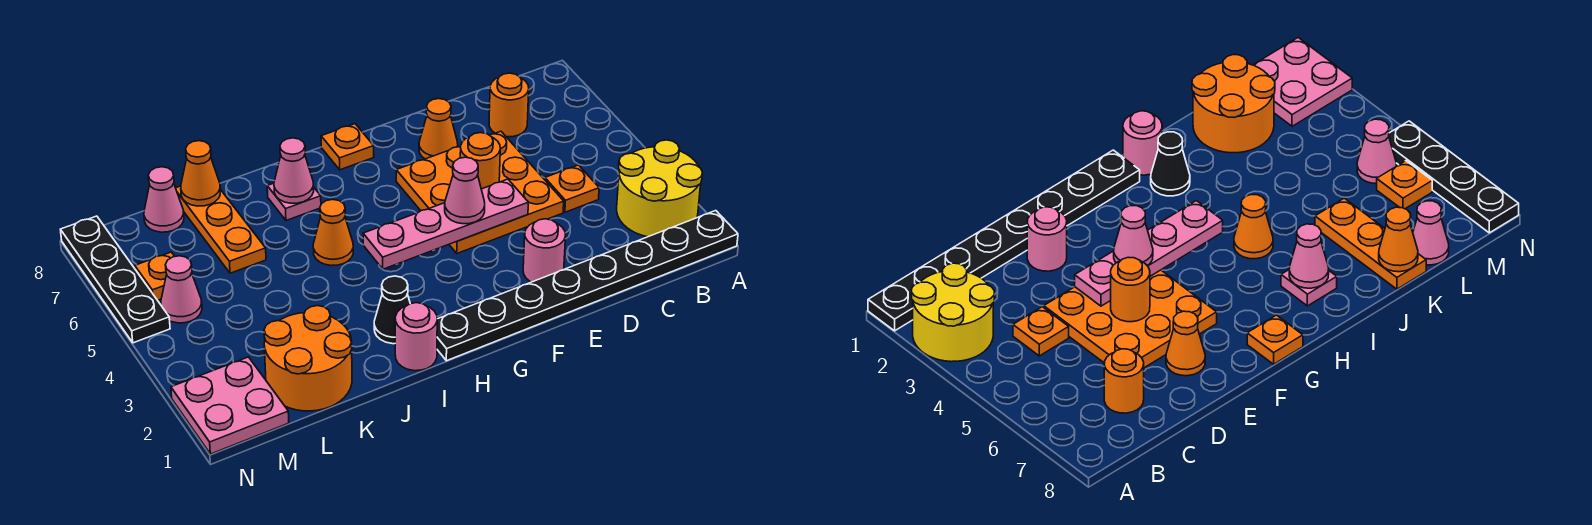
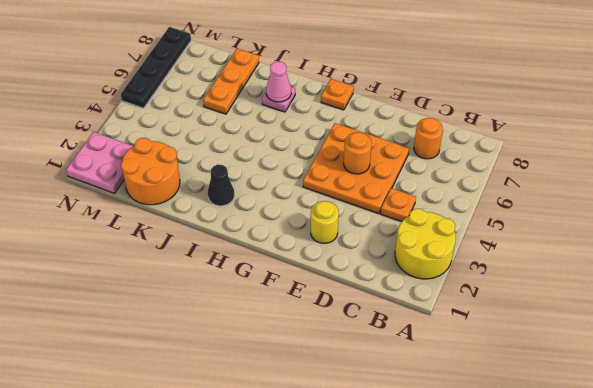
yellow 1x1 round brick [311,201,339,243] -> pink 1x1 round brick [523,219,566,282]
none -> black 1x8 plate [437,211,738,361]
none -> orange 1x1 cone [419,99,458,159]
none -> pink 1x1 round brick [395,303,437,371]

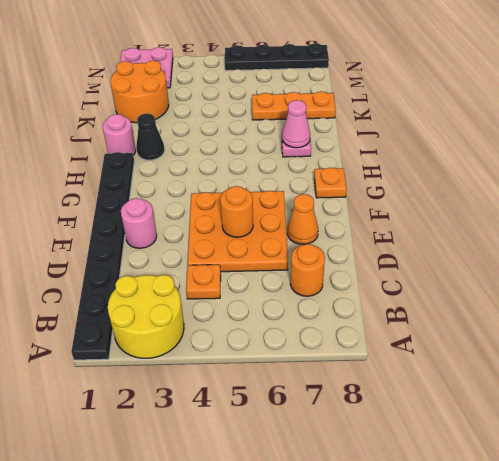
none -> orange 1x1 cone [313,200,353,265]
none -> pink 1x1 cone [144,167,184,232]
none -> pink 1x1 cone [161,256,202,323]

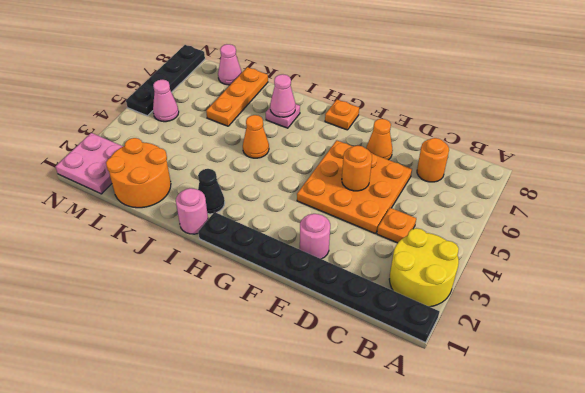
none -> orange 1x1 plate [135,252,175,300]
none -> pink 1x4 plate [363,179,528,269]
none -> orange 1x1 cone [181,141,220,206]

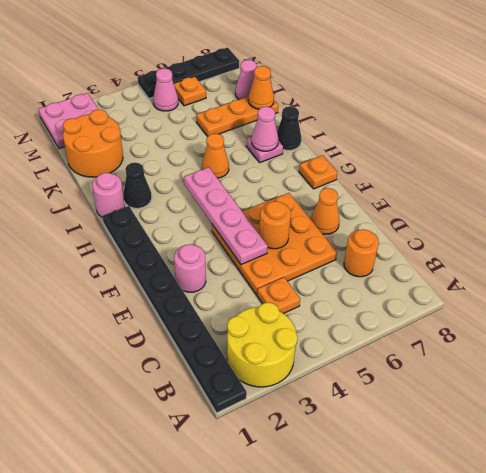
black 1x1 cone [277,106,301,150] -> none
none -> pink 1x1 cone [445,157,485,224]

